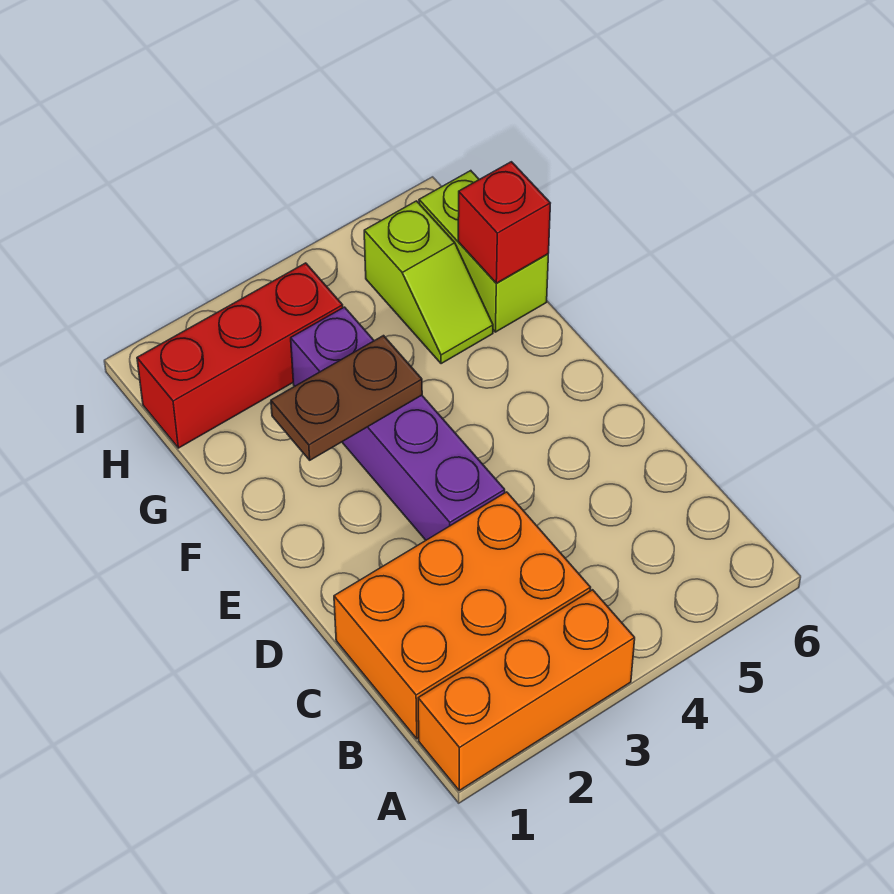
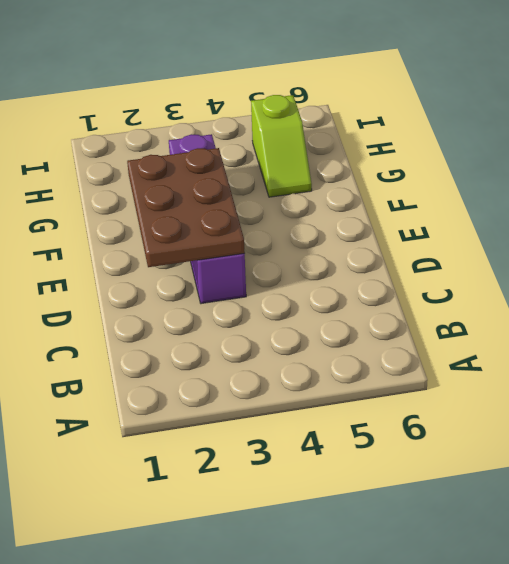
brown 2x3 plate [127,148,245,267] -> brown 1x2 plate [271,336,422,460]
none -> orange 1x3 brick [418,590,635,790]
none -> orange 2x3 brick [334,492,591,739]

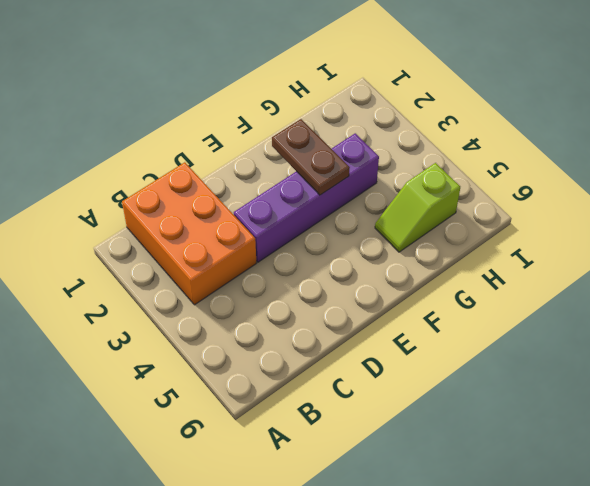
none -> orange 1x3 brick [418,590,635,790]
none -> lime 1x2 brick [419,171,548,332]

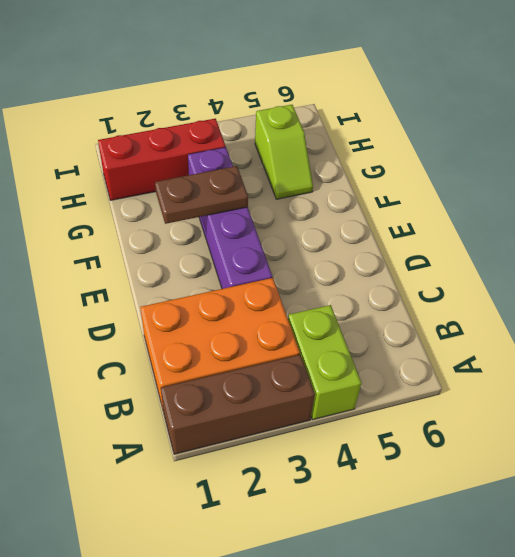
brown 1x3 brick [161,355,315,454] -> orange 1x3 brick [418,590,635,790]
lime 1x2 brick [288,305,361,420] -> lime 1x2 brick moved to [419,171,548,332]
none -> red 1x1 brick [458,162,550,283]

